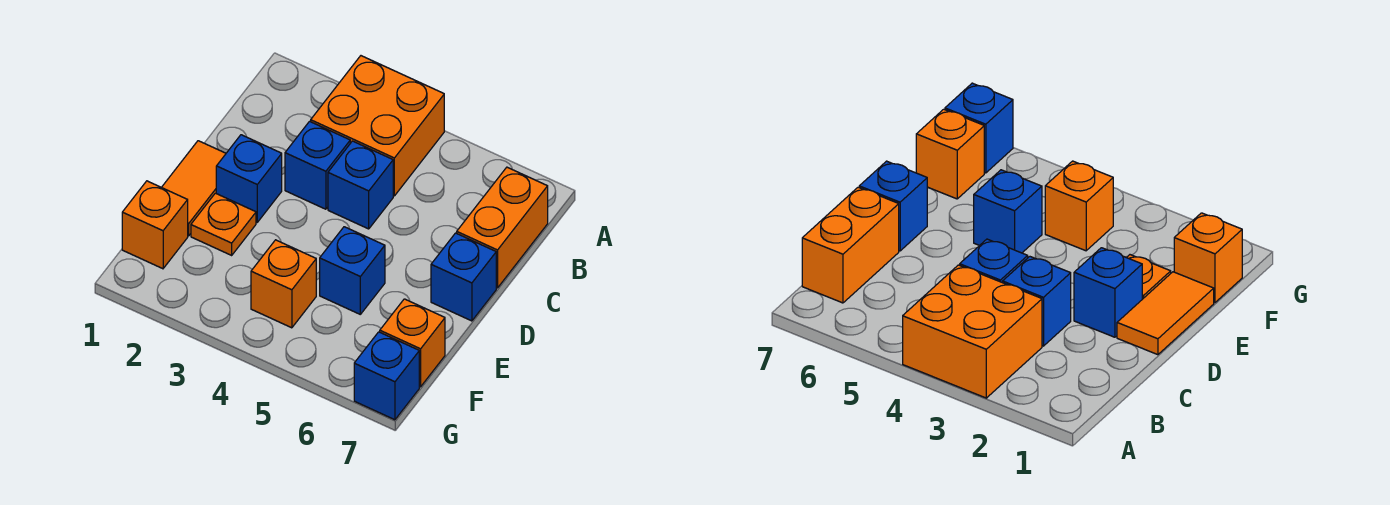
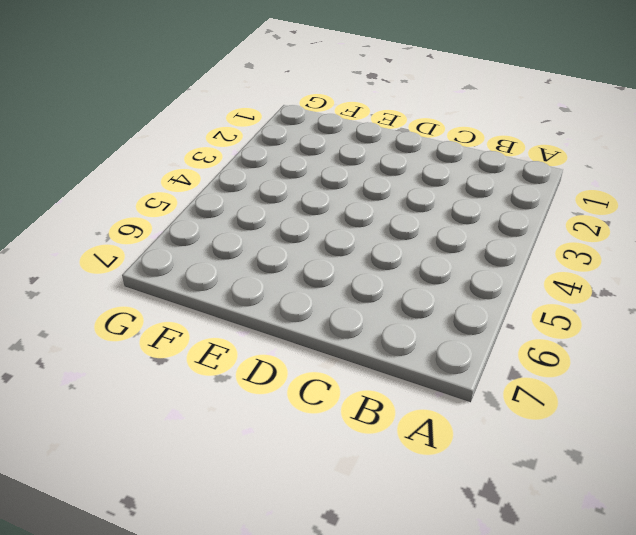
none -> orange 2x2 brick [311,56,444,196]
none -> orange 1x2 brick [457,167,548,288]
none -> blue 1x1 brick [285,121,350,209]

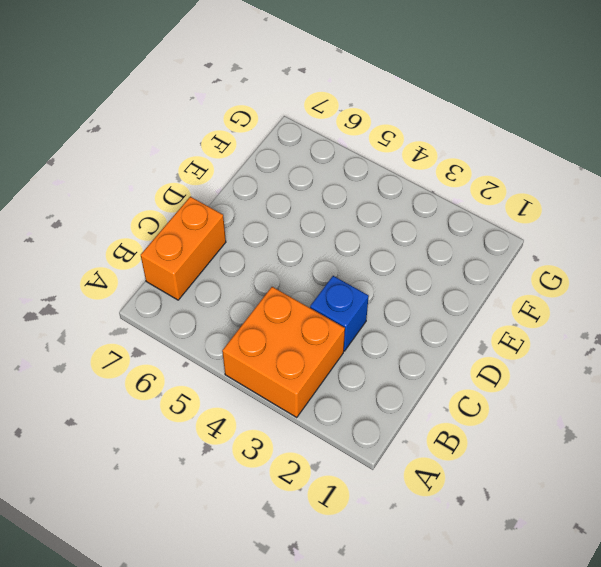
none -> blue 1x1 brick [328,141,393,229]
none -> orange 1x2 tile [162,141,226,236]
none -> blue 1x1 brick [216,135,282,222]

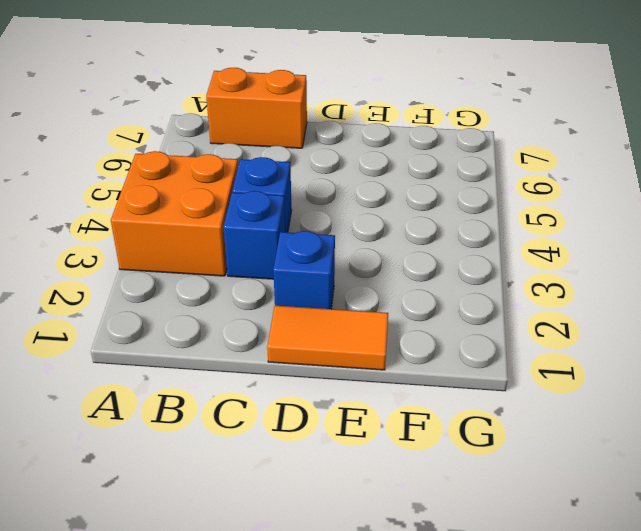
none -> blue 1x1 brick [431,233,496,321]
none -> orange 1x1 plate [191,193,256,255]
none -> blue 1x1 brick [320,227,385,314]

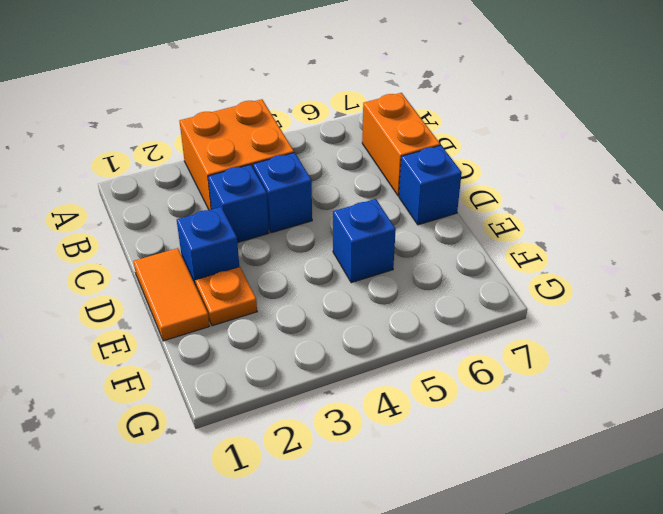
none -> orange 1x1 brick [122,181,188,269]
none -> orange 1x1 brick [251,240,316,328]
none -> orange 1x1 brick [380,299,445,387]

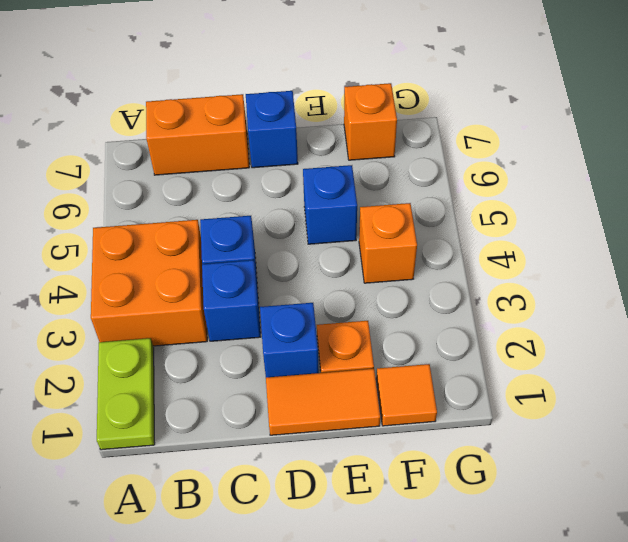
lime 1x2 plate [97,338,155,450] -> none
orange 1x1 tile [376,364,437,426] -> orange 1x1 brick [122,181,188,269]
none -> blue 1x1 brick [354,332,419,420]

